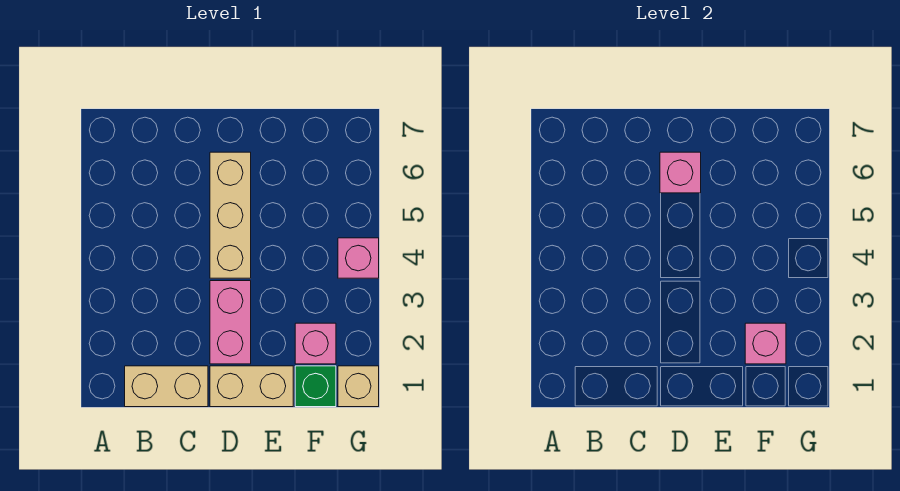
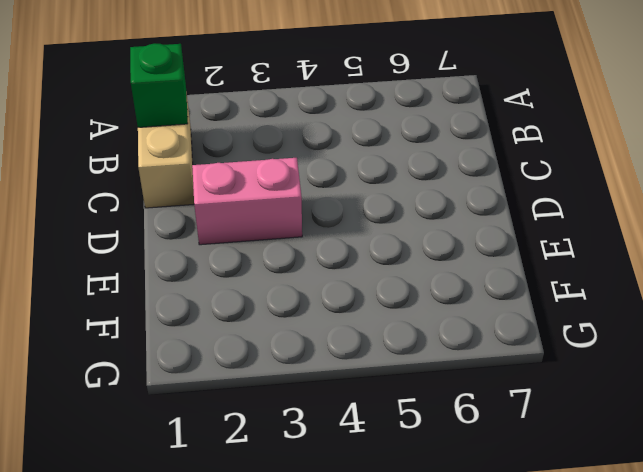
green 1x1 brick [130,44,188,127] -> green 1x1 brick moved to [295,366,336,407]
none -> tan 1x2 brick [210,366,293,407]
none -> tan 1x3 brick [210,152,251,278]

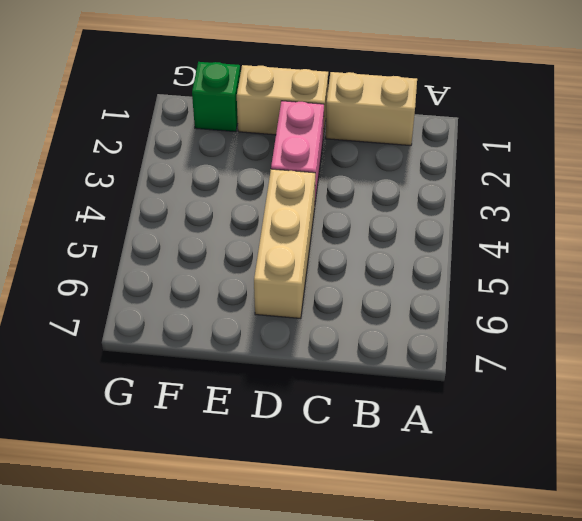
none -> pink 1x1 brick [295,323,336,364]
none -> tan 1x1 brick [338,366,379,407]

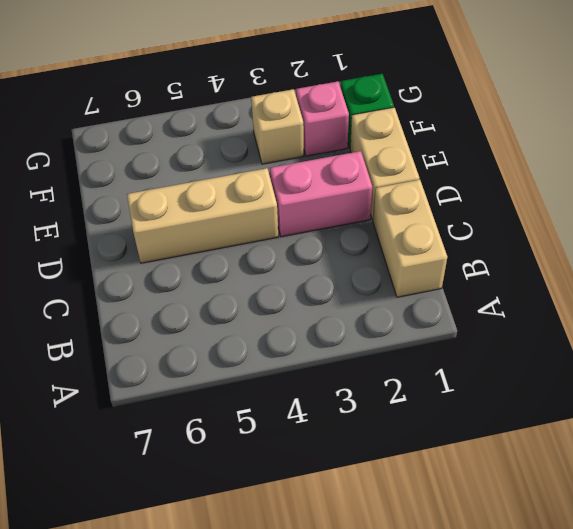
tan 1x1 brick [251,89,304,164] -> tan 1x1 brick moved to [338,366,379,407]
none -> pink 1x1 brick [338,238,379,278]
none -> pink 1x1 brick [660,152,701,193]

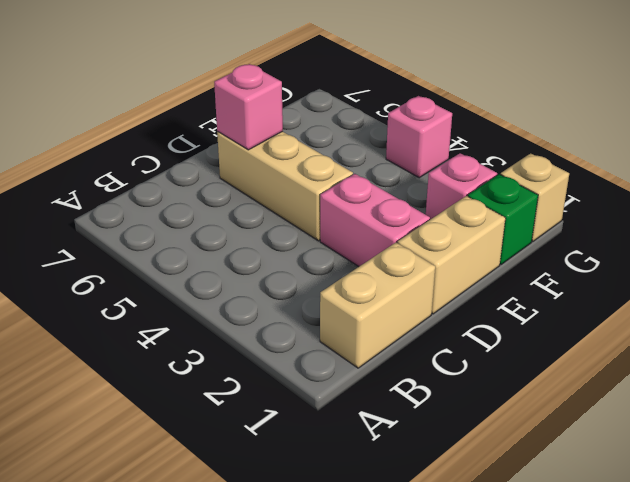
none -> pink 1x1 brick [745,323,786,364]

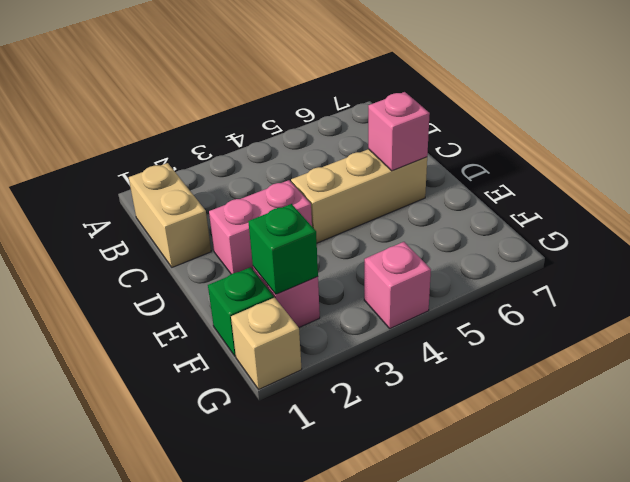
green 1x1 brick [248,204,318,294] -> pink 1x1 brick [745,323,786,364]
none -> tan 1x2 brick [210,366,293,407]

